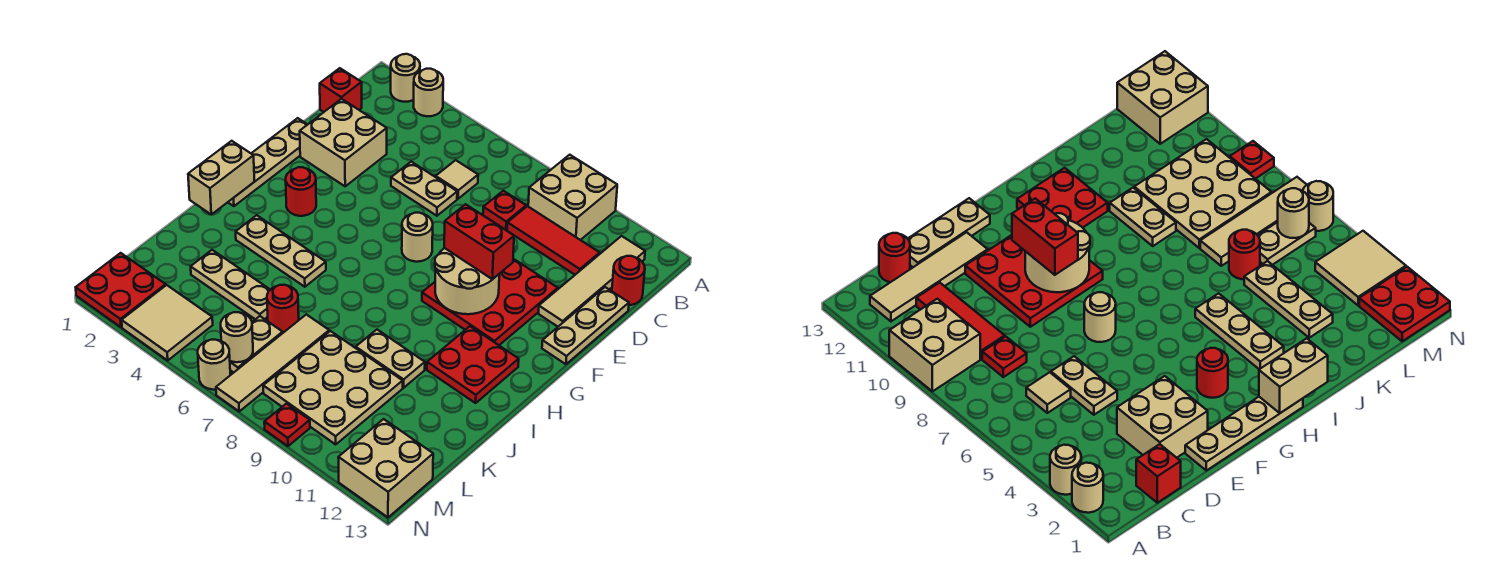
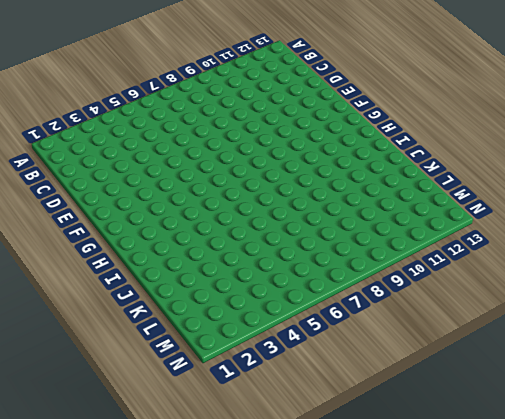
none -> tan 1x1 round brick [391,54,420,102]
none -> tan 1x1 round brick [414,69,443,116]
none -> tan 2x2 brick [528,155,617,240]
none -> tan 1x4 tile [538,236,645,327]

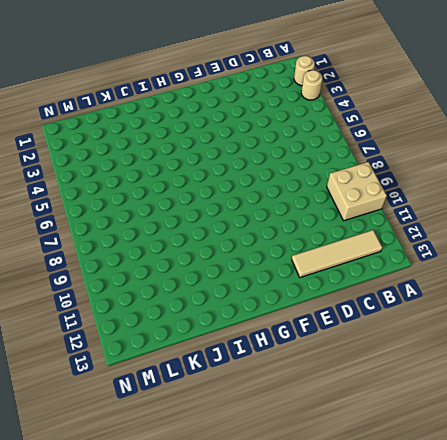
none -> red 1x1 brick [320,68,362,112]
none -> tan 1x1 tile [436,160,478,199]
none -> red 1x1 plate [483,191,526,230]
none -> red 1x3 tile [507,206,600,275]

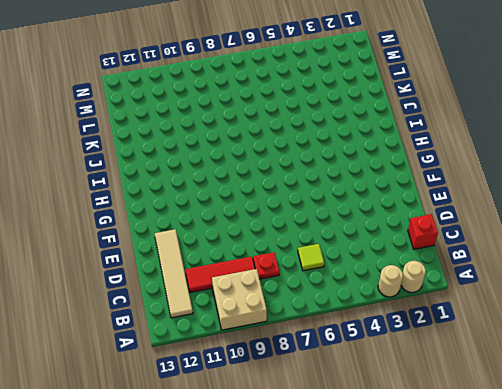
lime 1x1 tile [298,244,324,271] -> tan 1x1 tile [436,160,478,199]
none -> red 1x1 round brick [612,256,645,305]
none -> tan 2x2 brick [300,99,387,186]
none -> tan 1x2 plate [391,162,457,216]
none -> tan 1x3 plate [542,287,629,364]

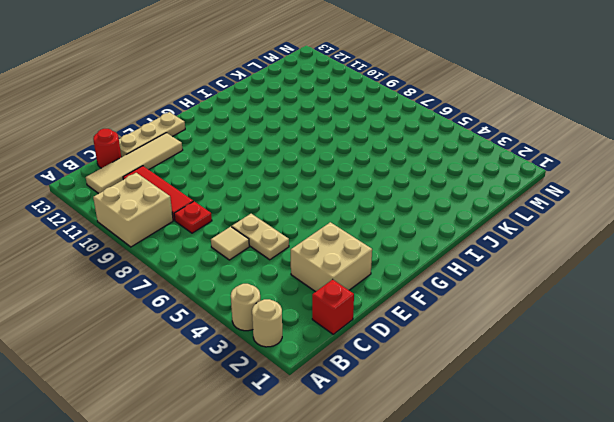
none -> tan 1x4 plate [228,118,307,206]
none -> red 3x3 plate [422,259,558,345]
none -> tan 1x1 round brick [402,213,433,262]
none -> red 1x1 round brick [286,167,316,216]

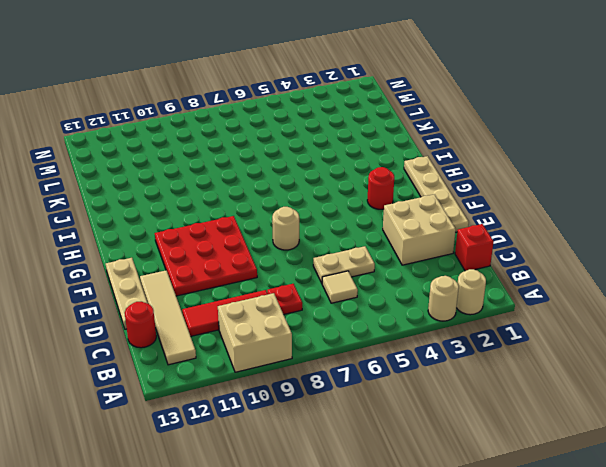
none -> red 2x2 plate [427,326,519,403]
none -> tan 1x3 plate [236,215,326,287]
none -> tan 1x2 plate [356,330,425,388]
none -> tan 1x3 plate [191,250,270,319]

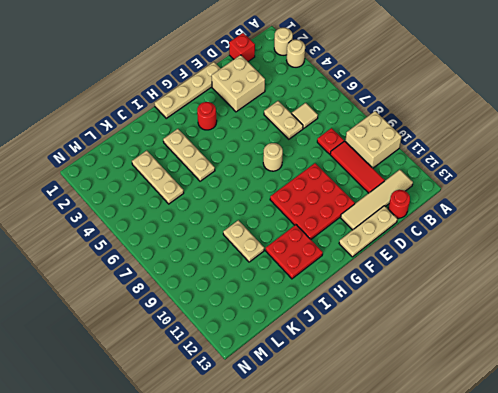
none -> red 1x1 round brick [267,285,299,333]
none -> tan 1x4 tile [216,314,329,411]
none -> tan 3x3 plate [263,331,403,444]
none -> tan 1x2 plate [230,316,283,373]

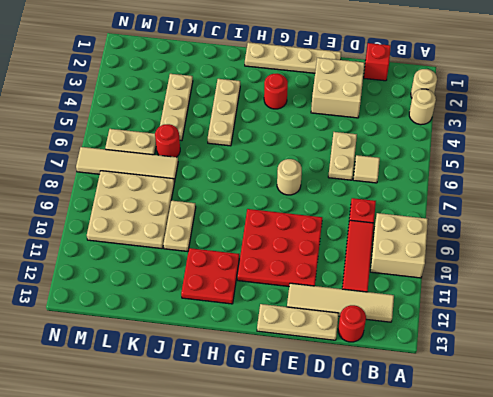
none -> red 2x2 plate [76,253,166,327]
none -> tan 2x2 tile [122,285,213,360]
none -> tan 2x2 brick [338,419,433,517]
none -> tan 1x1 round brick [198,340,230,390]

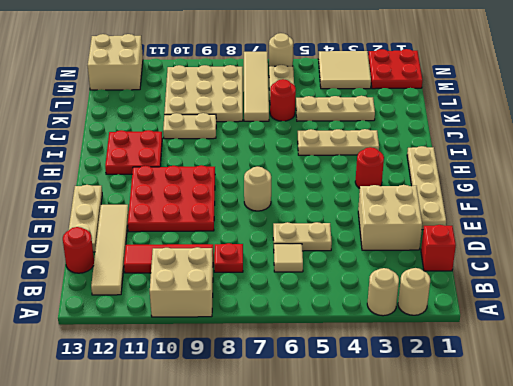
none -> red 1x1 plate [264,404,310,446]
none -> tan 2x2 round brick [435,248,499,314]
none -> tan 1x2 brick [188,141,255,215]
none -> tan 1x1 round brick [221,312,253,362]

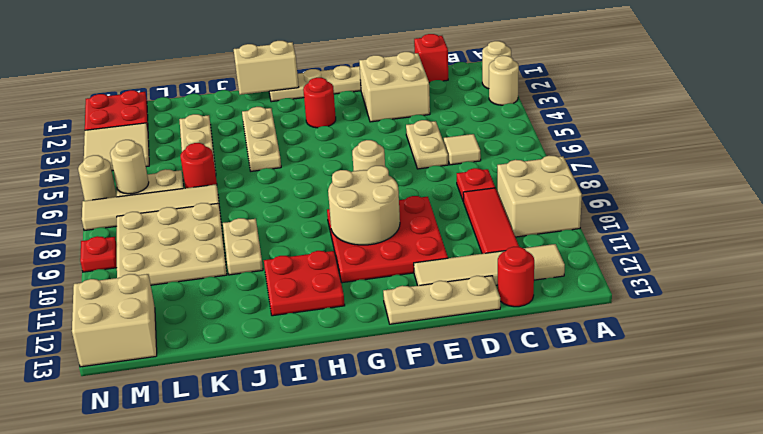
none -> red 1x2 brick [444,204,514,279]

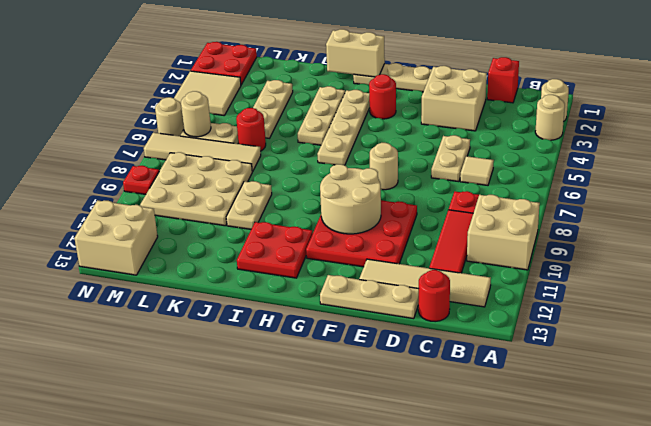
tan 1x4 plate [317,90,370,165] -> none
none -> red 1x2 brick [444,204,514,279]

